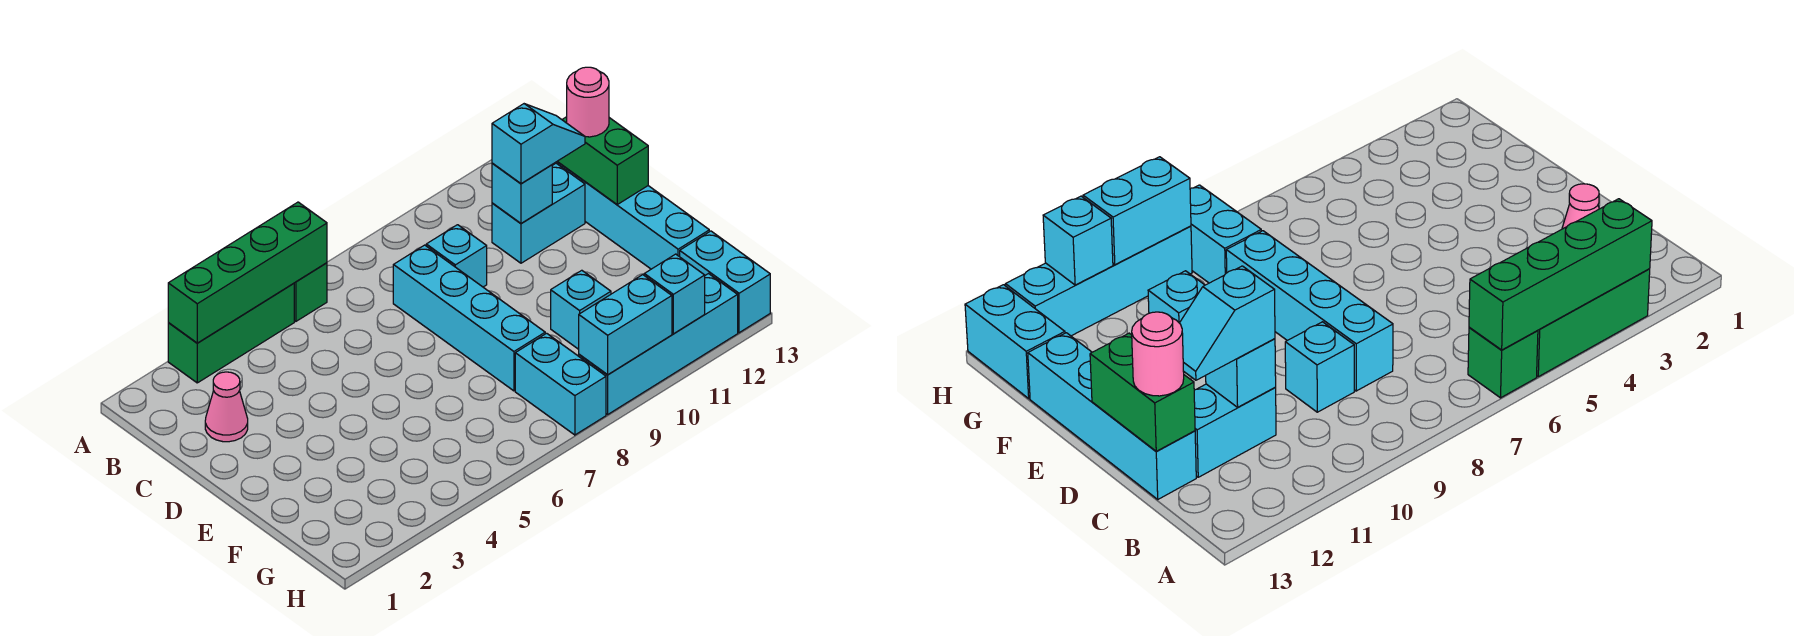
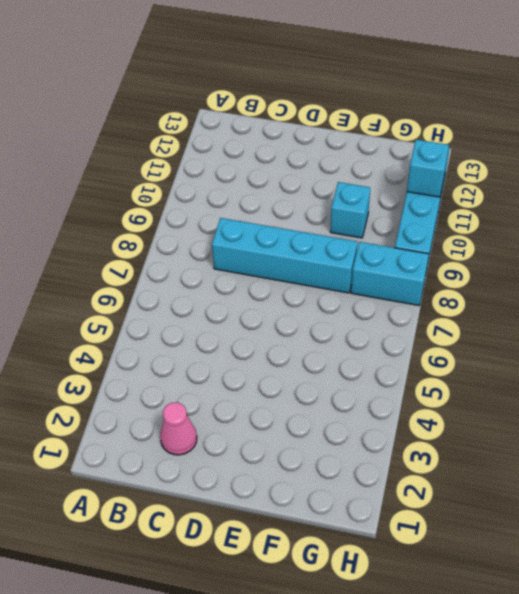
none -> green 1x3 brick [168,283,294,383]
none -> green 1x1 brick [294,263,327,321]
none -> cyan 1x1 brick [426,225,487,287]

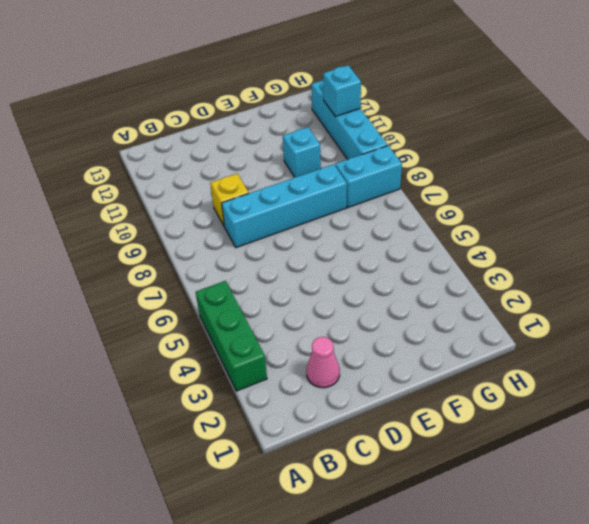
yellow 1x1 brick [210,174,249,227] -> cyan 1x1 brick [426,225,487,287]
none -> green 1x1 brick [294,263,327,321]
none -> cyan 1x2 brick [492,163,585,263]
none -> cyan 1x4 brick [558,162,709,269]

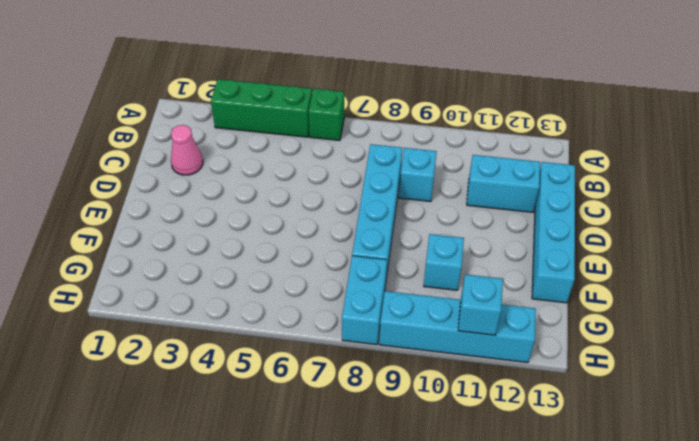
none -> cyan 1x2 brick [680,231,770,333]
none -> green 1x4 brick [168,202,327,343]
none -> cyan 1x1 brick [492,163,552,224]

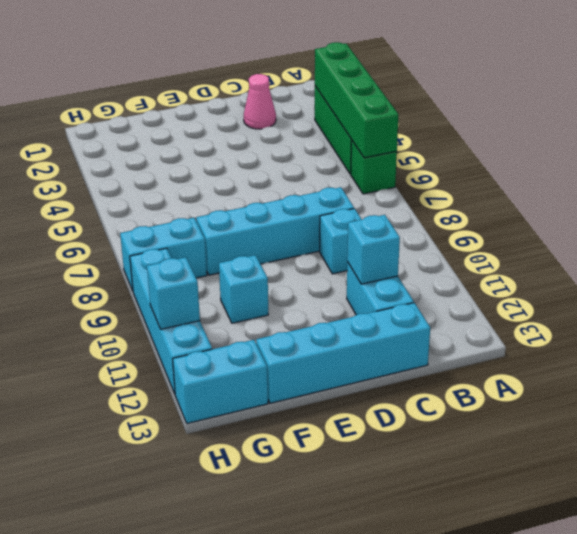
none -> green 1x2 brick [558,117,648,204]
none -> cyan 1x2 brick [579,275,672,375]
none -> cyan 1x2 slope [492,104,585,184]

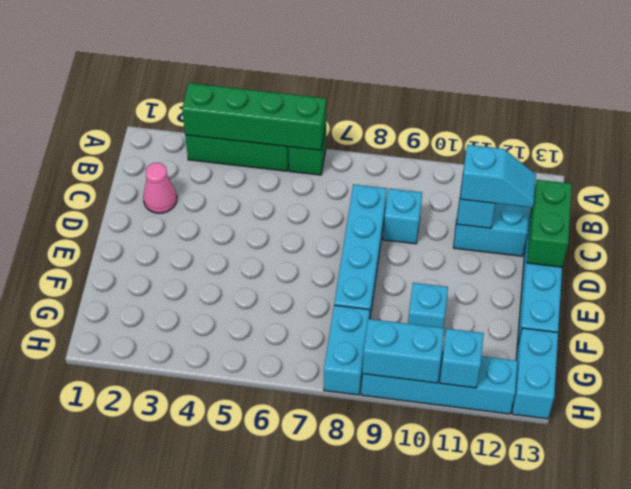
none -> pink 1x1 round brick [567,67,609,137]

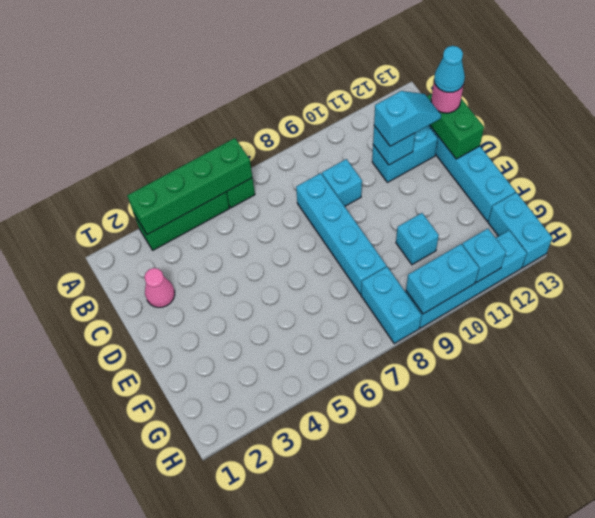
cyan 1x1 cone [434,46,465,93] -> none

